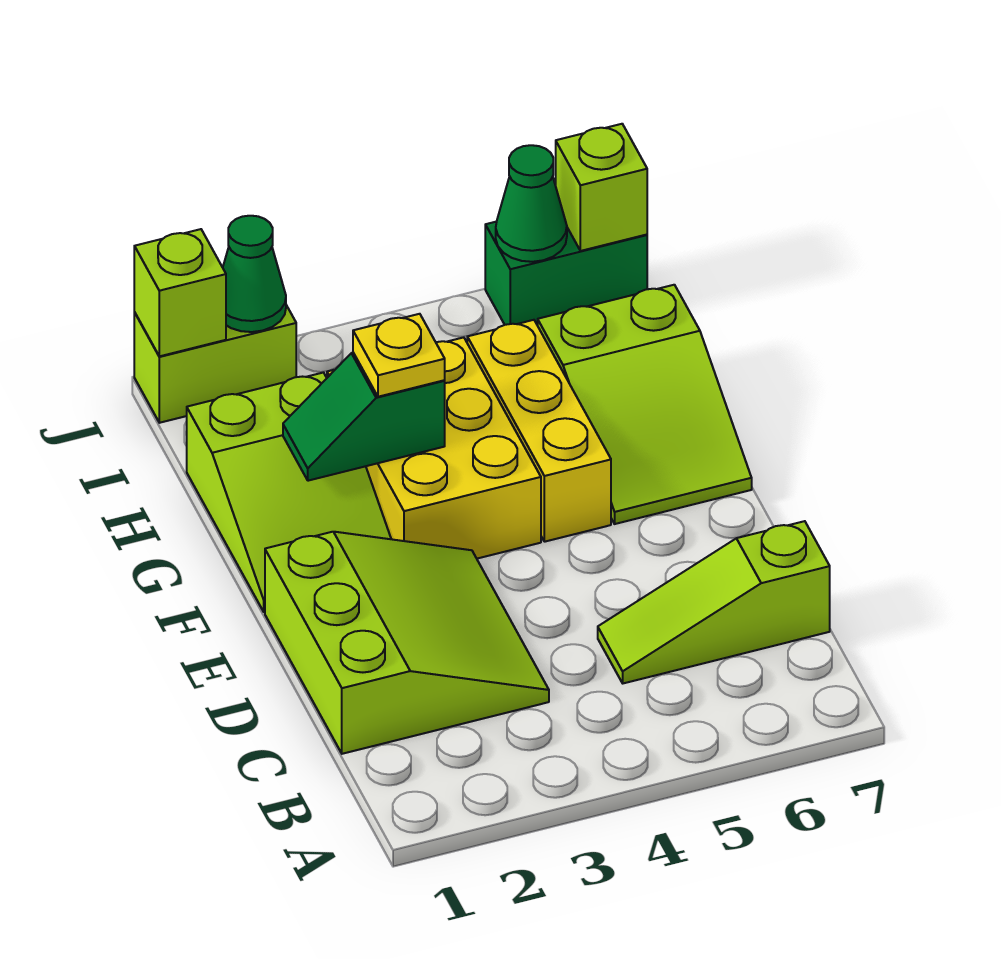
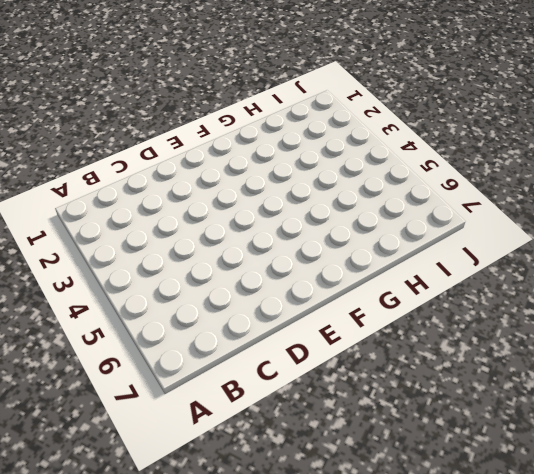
none -> lime 3x3 slope [265,532,549,754]
none -> lime 1x3 slope [598,521,830,683]
none -> lime 2x3 slope [187,373,391,612]

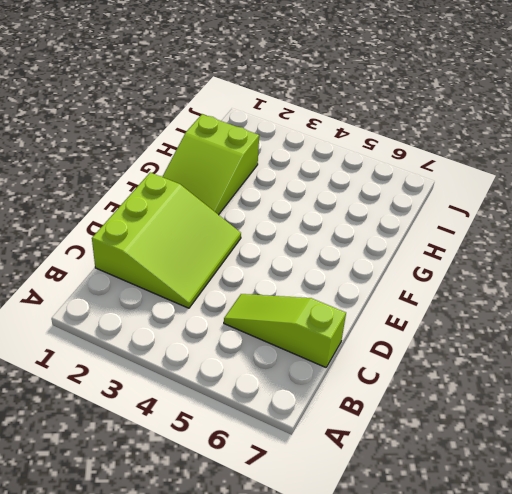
none -> yellow 2x3 brick [327,337,541,559]
none -> yellow 1x3 brick [467,320,611,542]
none -> lime 2x3 slope [538,285,752,524]

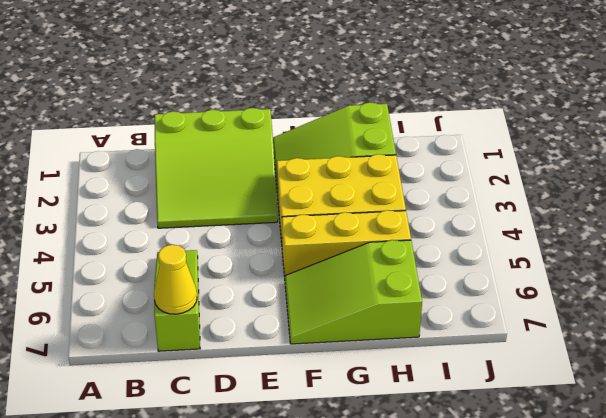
yellow 1x1 cone [154,245,197,314] -> none
none -> lime 1x2 brick [134,305,296,423]
none -> green 1x2 brick [485,222,647,325]
none -> green 1x2 slope [283,353,445,481]

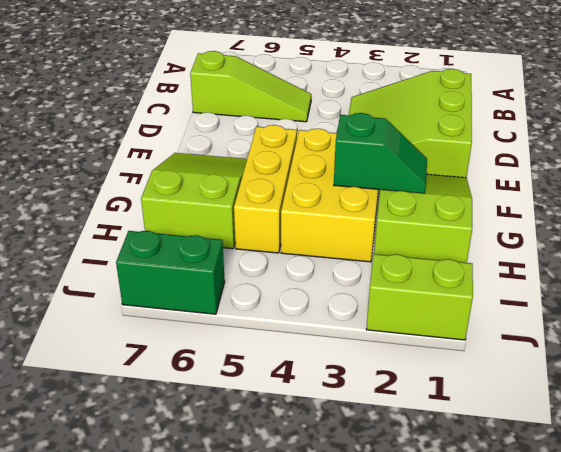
none -> lime 1x1 brick [134,229,226,356]
none -> green 1x1 cone [223,216,286,332]
none -> green 1x1 cone [496,145,567,262]

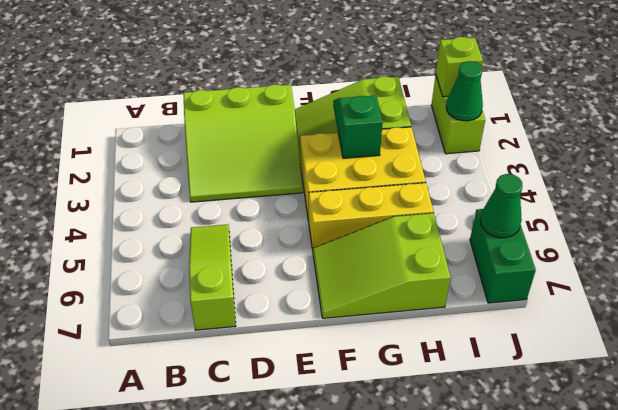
none -> lime 1x1 brick [556,124,647,251]
none -> yellow 1x1 plate [353,314,445,397]

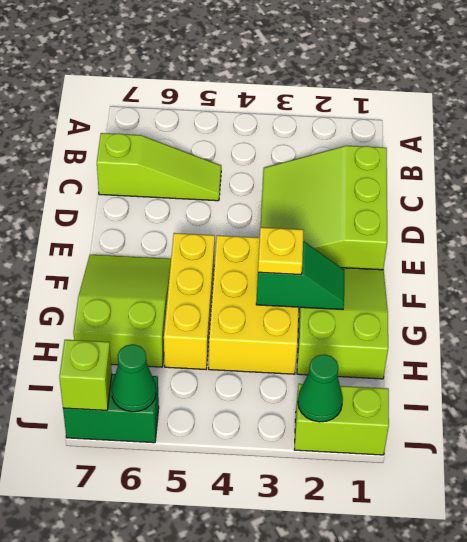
none -> lime 1x1 brick [134,229,226,356]

